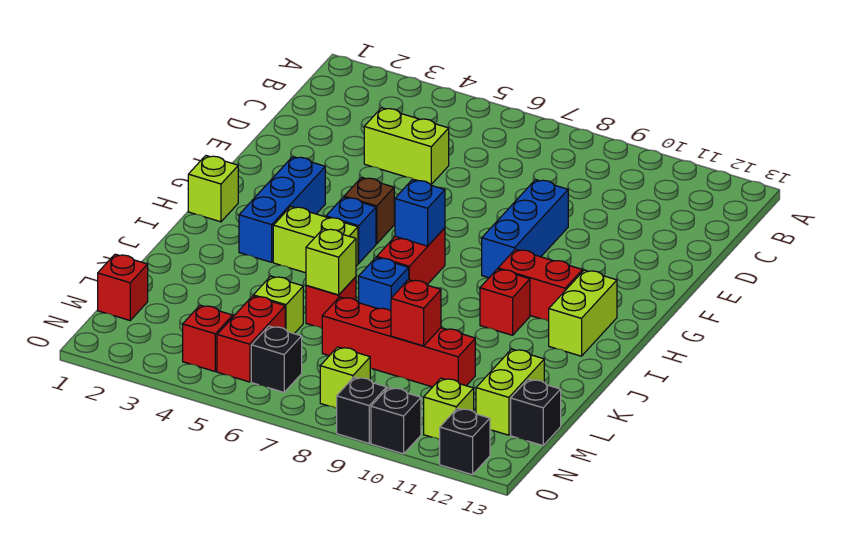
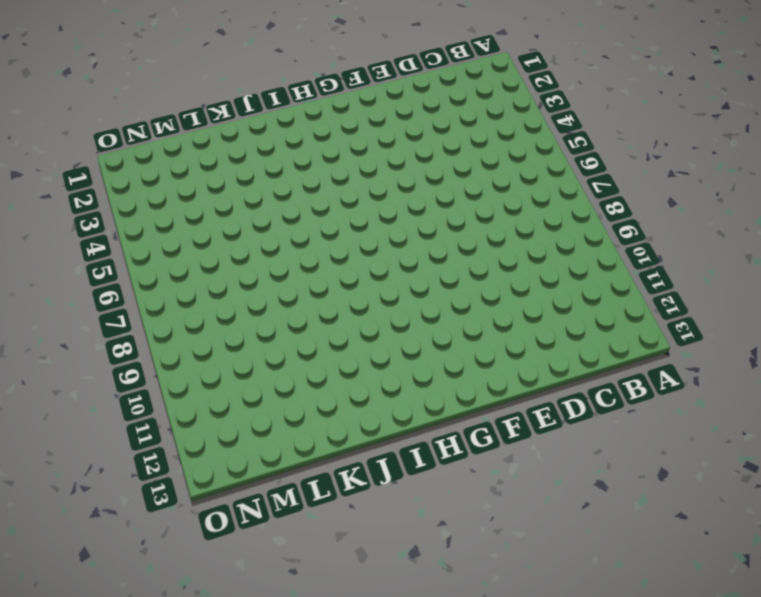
none -> lime 1x2 brick [364,108,449,184]
none -> blue 1x3 brick [482,180,568,278]
none -> blue 1x3 brick [239,157,325,262]

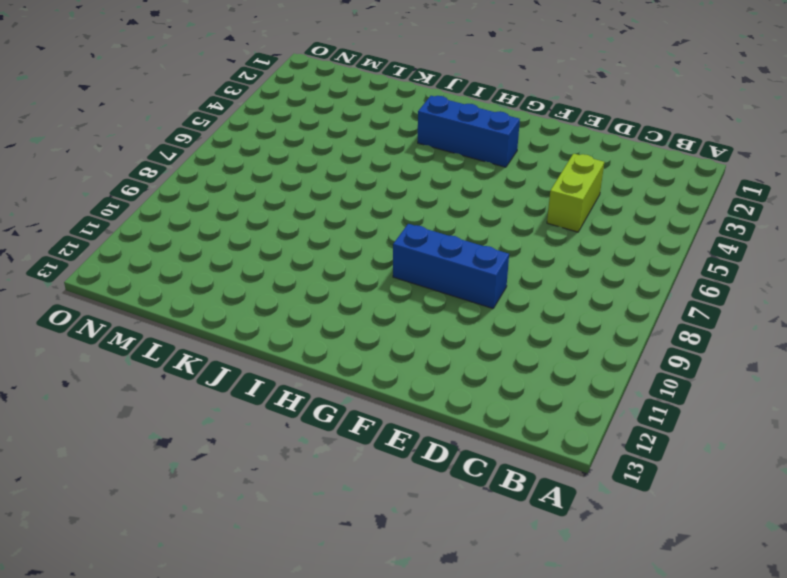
none -> brown 1x1 brick [344,177,394,244]
none -> lime 1x1 brick [188,156,238,222]
none -> blue 1x1 brick [326,197,376,263]

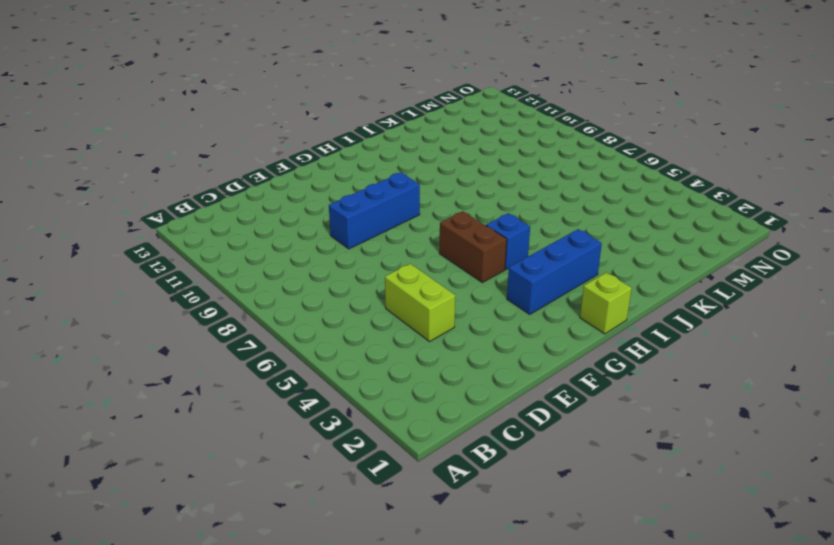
brown 1x2 brick [439,211,507,283] -> brown 1x1 brick [344,177,394,244]
none -> red 1x2 brick [377,228,445,285]
none -> red 1x2 brick [498,249,583,321]
none -> lime 1x2 brick [549,270,617,356]

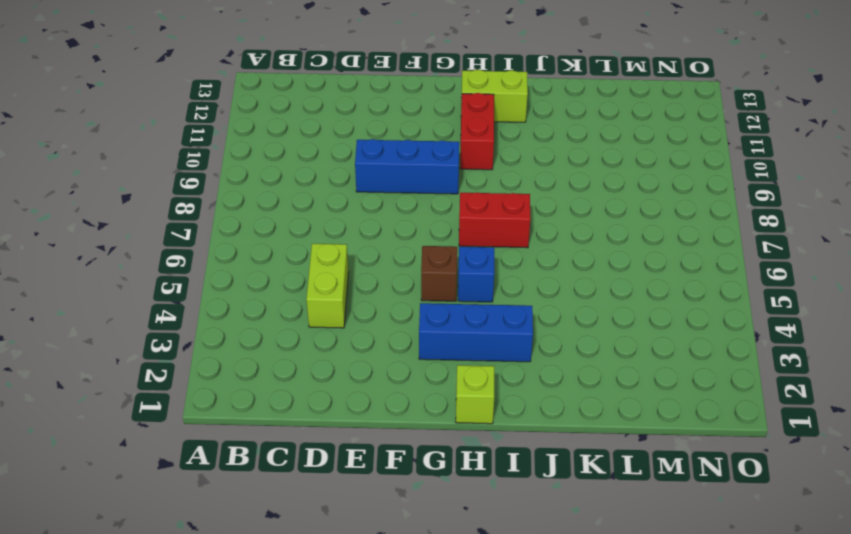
none -> lime 1x2 brick [273,207,358,273]
none -> red 1x1 brick [480,269,530,335]
none -> blue 1x1 brick [359,257,409,311]

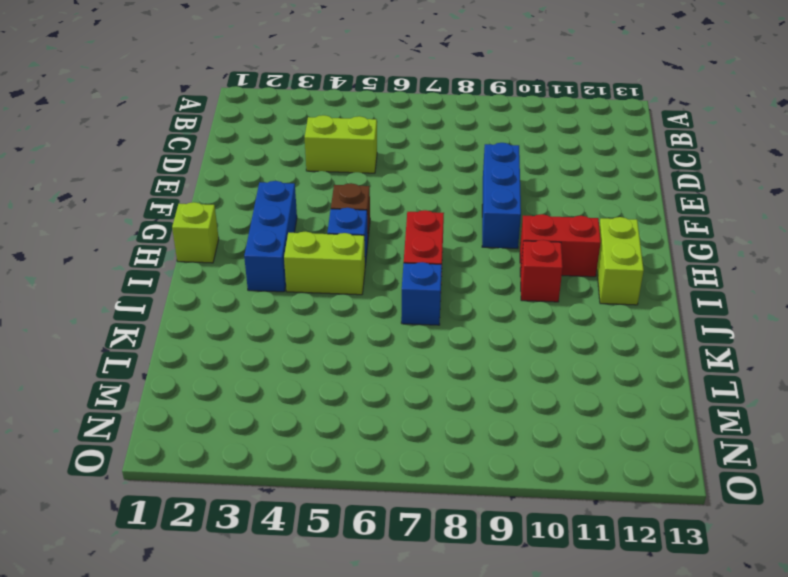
none -> red 1x1 brick [306,277,356,328]
none -> lime 1x1 brick [253,276,303,334]
none -> red 1x4 brick [322,297,475,387]

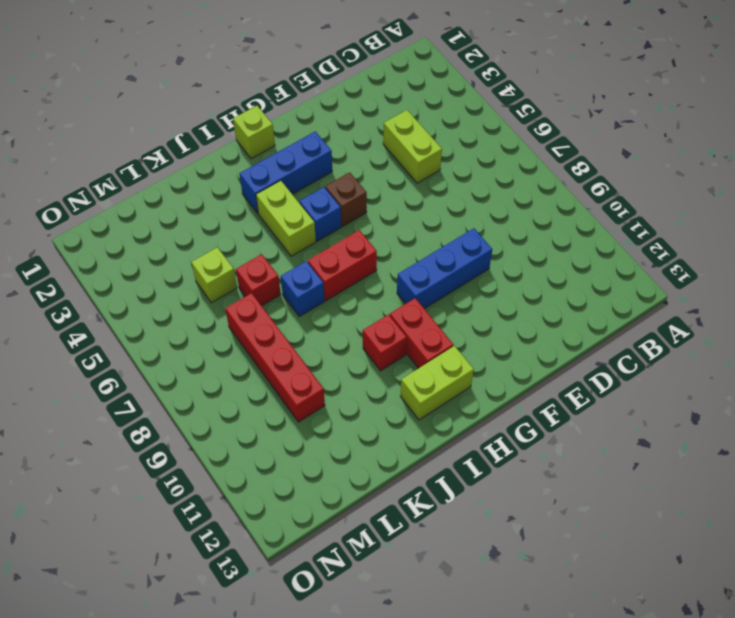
none -> lime 1x2 brick [476,349,544,435]
none -> red 1x1 brick [98,254,148,320]
none -> red 1x2 brick [217,296,285,382]

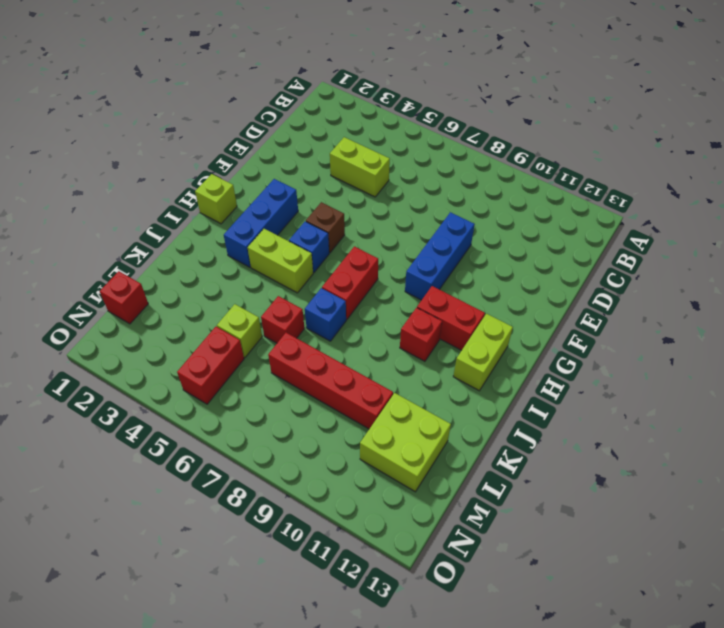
lime 2x2 brick [360,393,451,492] -> lime 1x2 brick [476,349,544,435]
none -> black 1x1 brick [511,379,561,446]
none -> red 1x1 brick [183,305,233,371]
none -> black 1x1 brick [251,326,302,392]

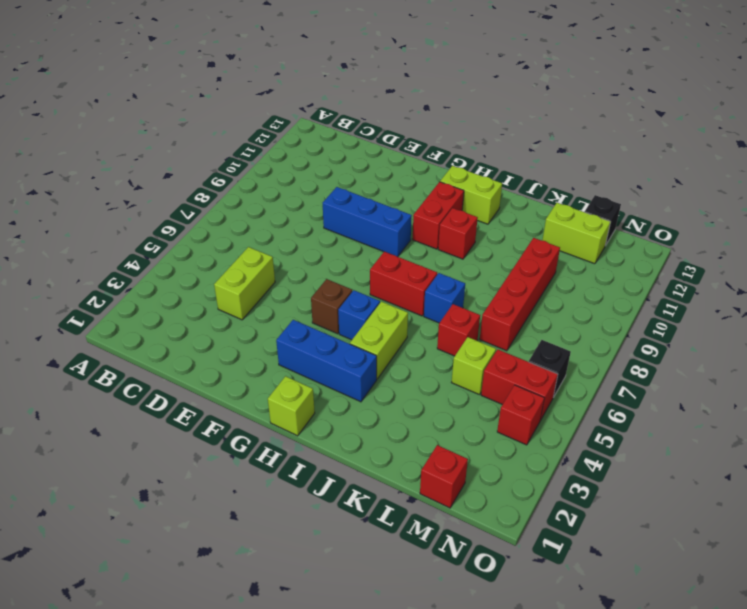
none -> lime 1x1 brick [320,347,370,408]
none -> lime 1x1 brick [424,378,474,440]
none -> black 1x1 brick [336,377,387,443]

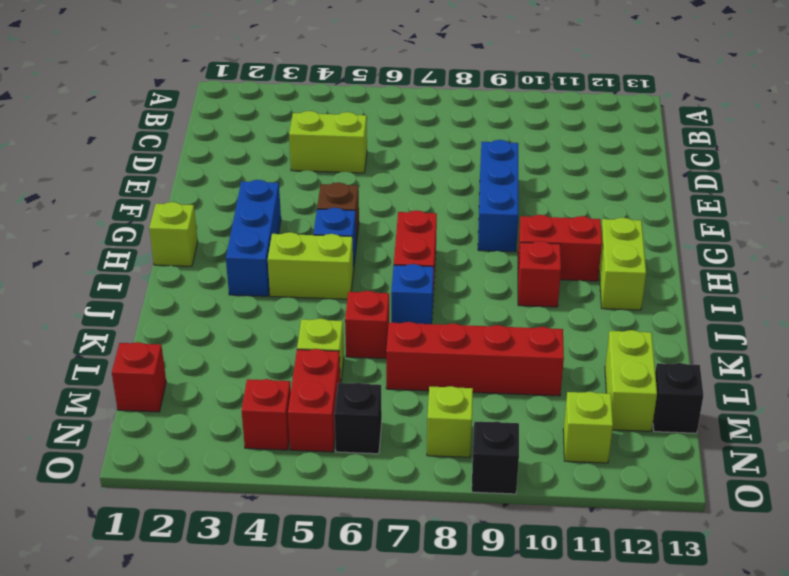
none -> black 1x1 brick [371,387,421,454]
none -> black 1x1 brick [440,408,490,475]
none -> blue 1x1 brick [395,180,445,246]

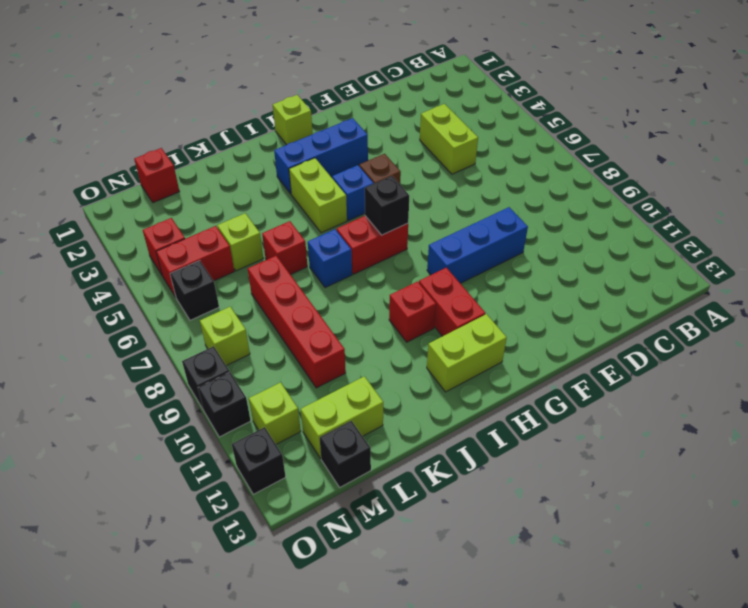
black 1x1 brick [365,176,409,235] -> blue 1x1 brick [395,180,445,246]
none -> lime 1x1 brick [306,229,356,295]
none -> red 1x1 brick [391,280,441,346]

